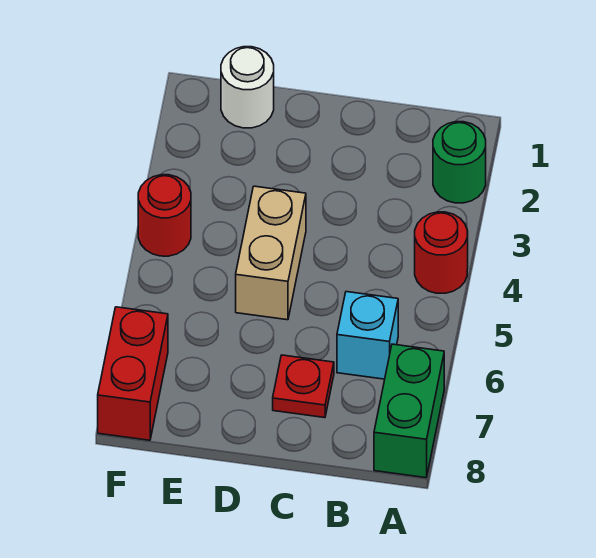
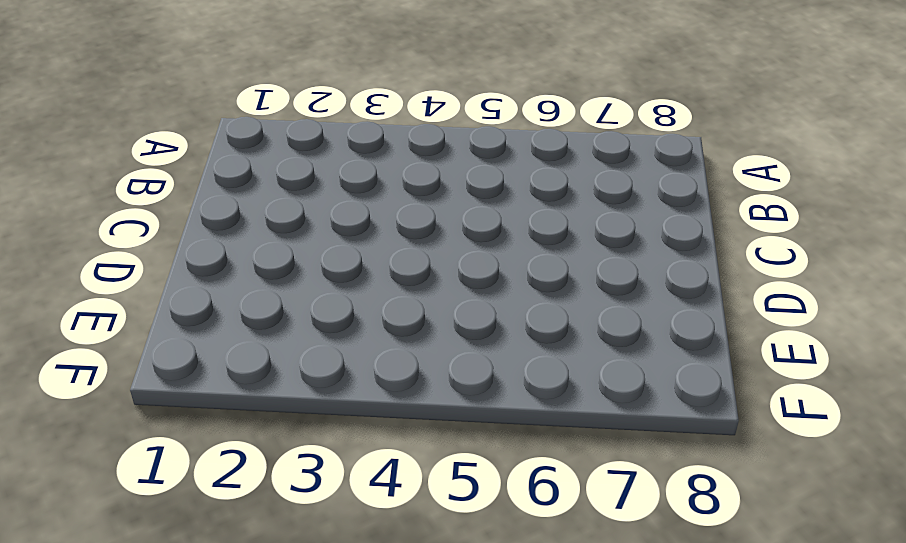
none -> green 1x1 round brick [433,122,486,203]
none -> red 1x1 round brick [415,212,468,293]

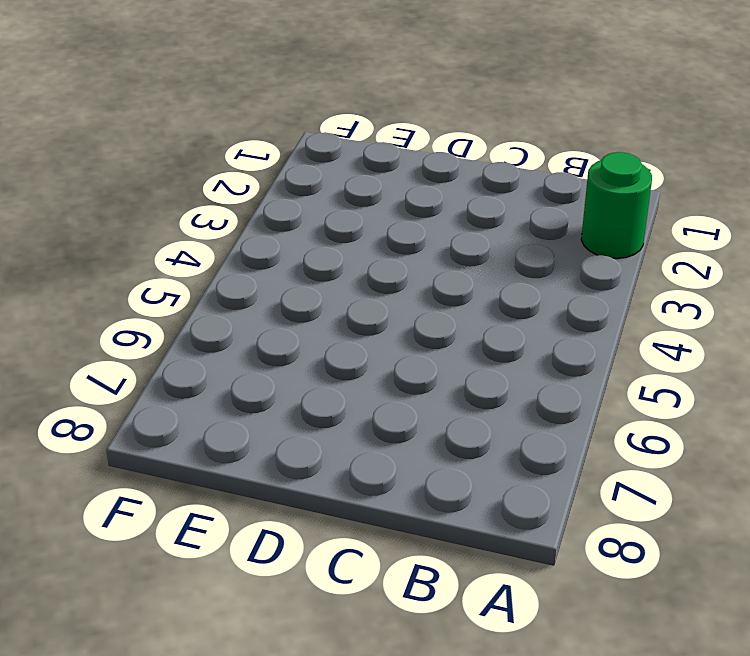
none -> red 1x1 round brick [415,212,468,293]
none -> green 1x2 brick [374,344,444,478]

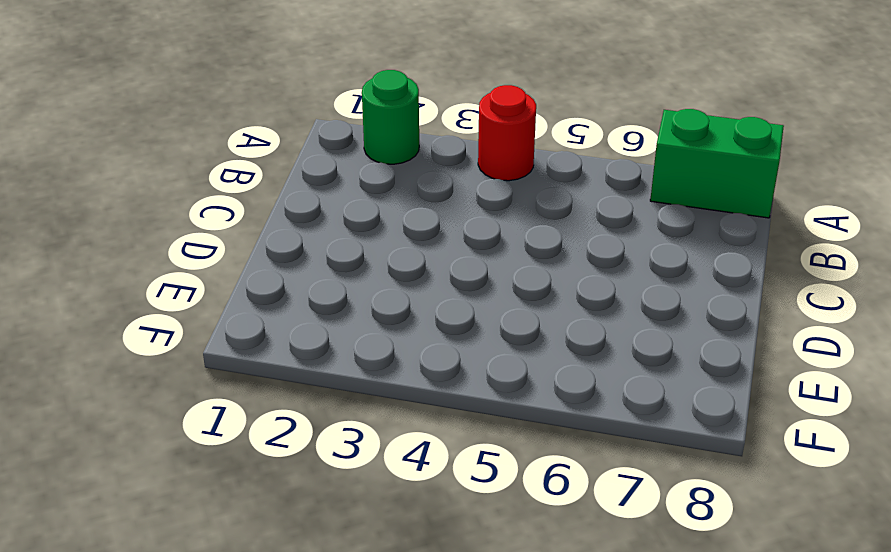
none -> cyan 1x1 brick [337,292,398,379]
none -> red 1x1 plate [273,355,334,418]

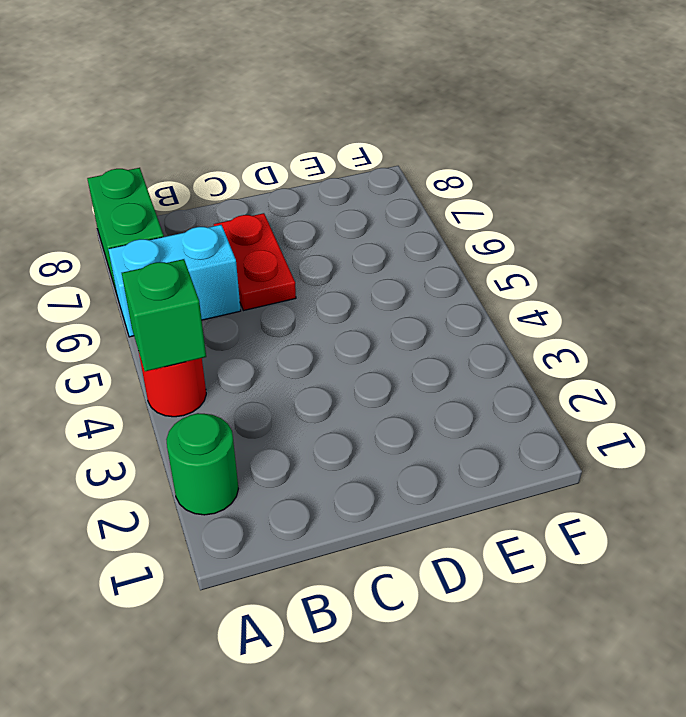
green 1x1 brick [122,259,206,371] -> none
cyan 1x2 brick [108,225,241,337] -> cyan 1x1 brick [337,292,398,379]
red 1x2 plate [214,213,296,311] -> red 1x1 plate [273,355,334,418]
none -> tan 1x2 brick [236,186,306,320]
none -> white 1x1 round brick [221,47,274,128]

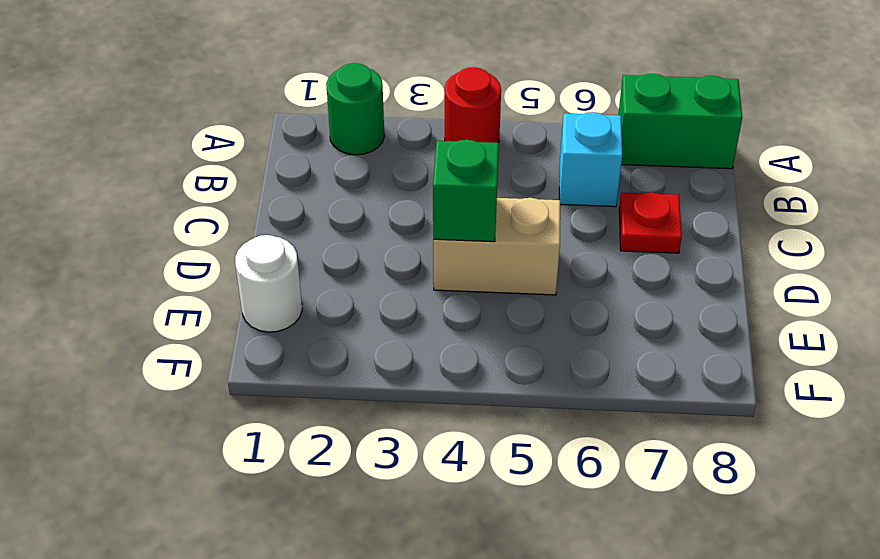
green 1x1 brick [433,140,499,242] -> none
none -> red 1x1 round brick [138,175,191,256]
none -> red 1x2 brick [98,307,168,440]

